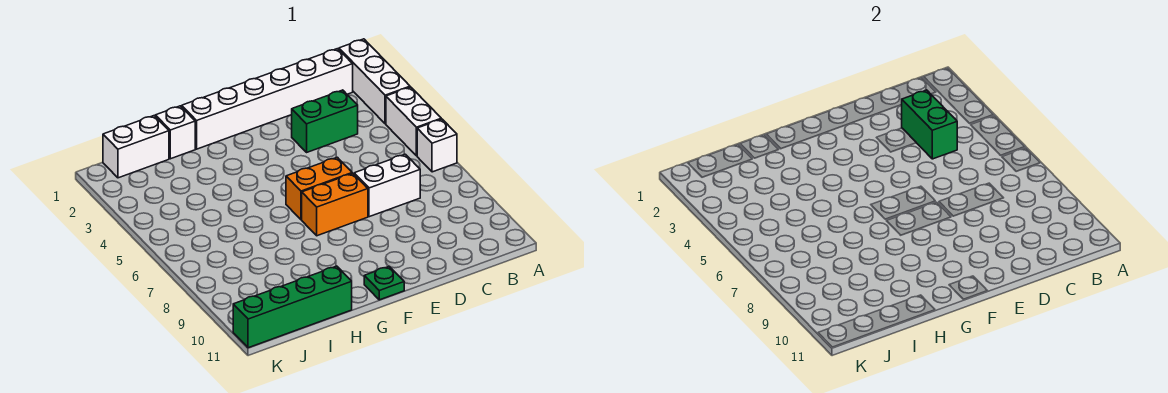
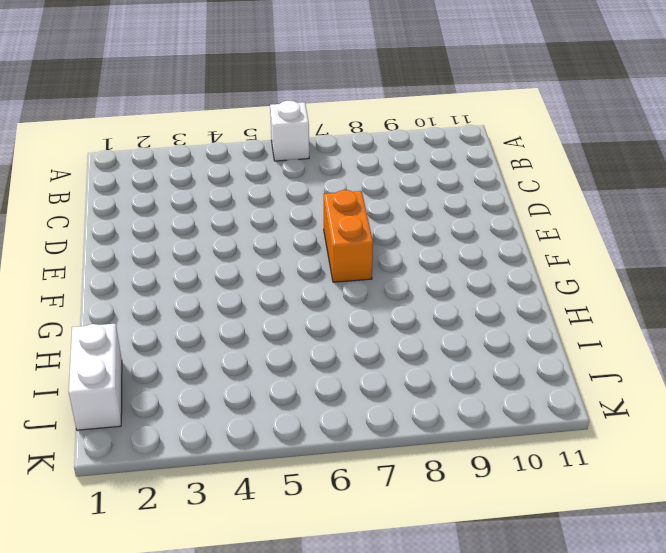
none -> white 1x3 brick [339,39,410,124]
none -> white 1x2 brick [386,87,441,156]
none -> white 1x6 brick [182,49,353,149]

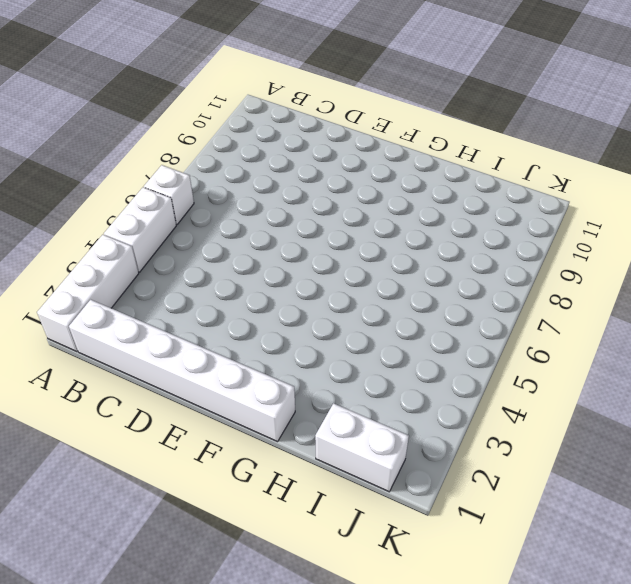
none -> green 1x2 brick [292,90,358,152]
none -> white 1x2 brick [354,154,420,217]
none -> orange 1x2 brick [286,157,352,220]

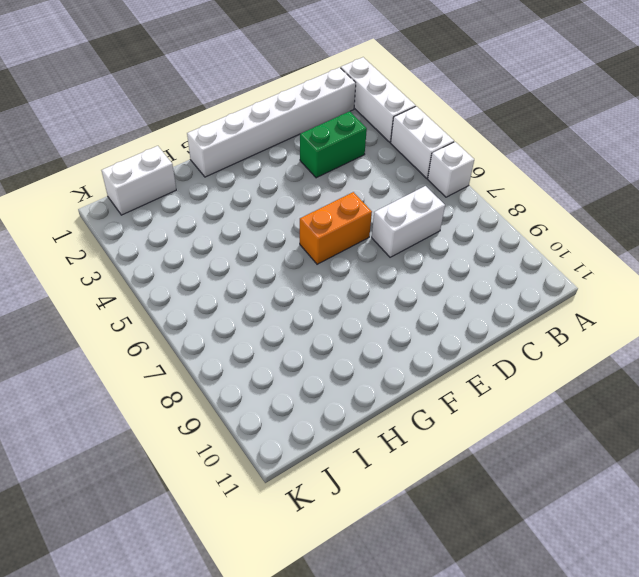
none -> orange 1x2 brick [302,173,368,236]
none -> green 1x1 plate [364,266,404,300]
none -> white 1x1 brick [155,106,195,159]

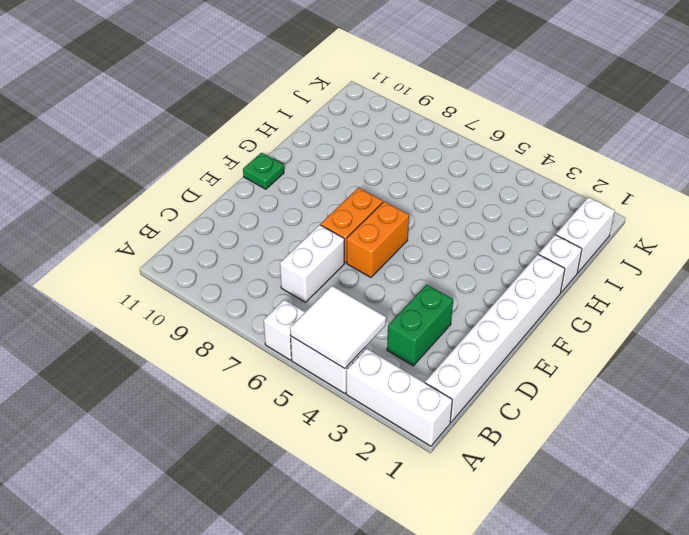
white 2x2 tile [290,286,386,369] -> none
none -> green 1x4 brick [233,266,352,348]
none -> green 1x2 brick [902,90,957,159]

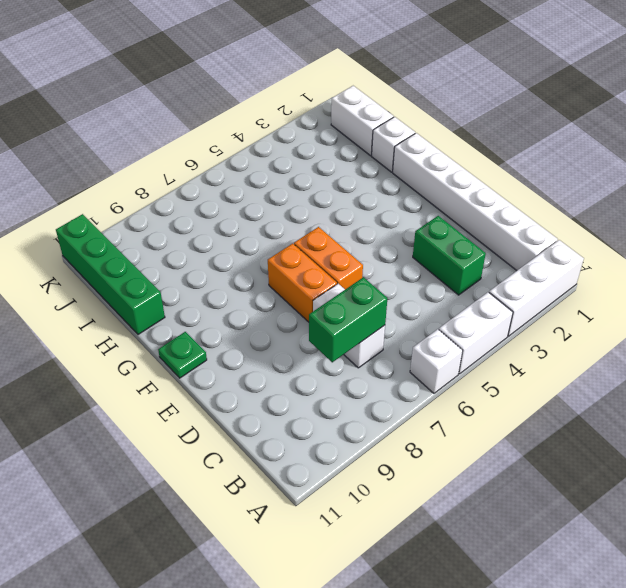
green 1x2 brick [309,277,387,362] -> green 1x2 brick moved to [902,90,957,159]

